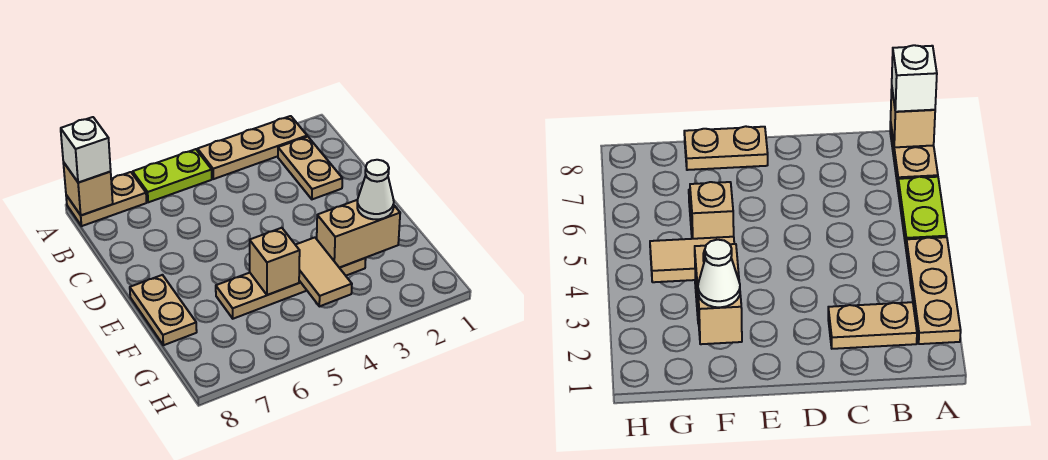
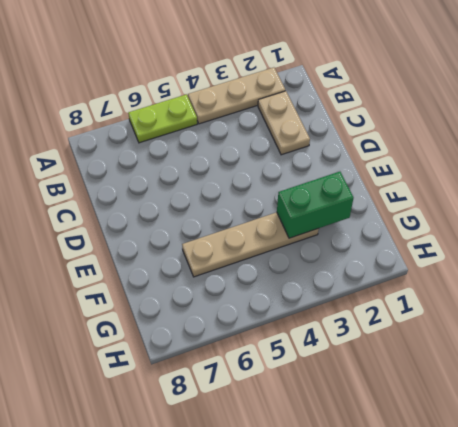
green 1x2 brick [277,172,353,238] -> tan 1x2 brick [317,200,400,268]
none -> tan 1x2 plate [66,172,147,226]
none -> tan 1x2 plate [130,275,197,345]
none -> tan 1x1 brick [63,162,113,215]

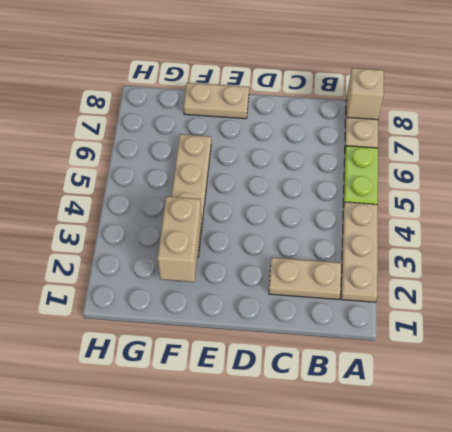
none -> tan 1x2 tile [296,238,352,306]
none -> tan 1x1 brick [250,228,300,295]
none -> white 1x1 brick [61,117,111,183]

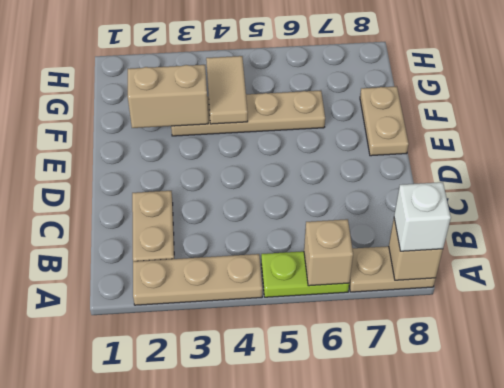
tan 1x1 brick [304,219,353,286] -> tan 1x1 brick moved to [250,228,300,295]
none -> white 1x1 cone [357,160,394,219]

